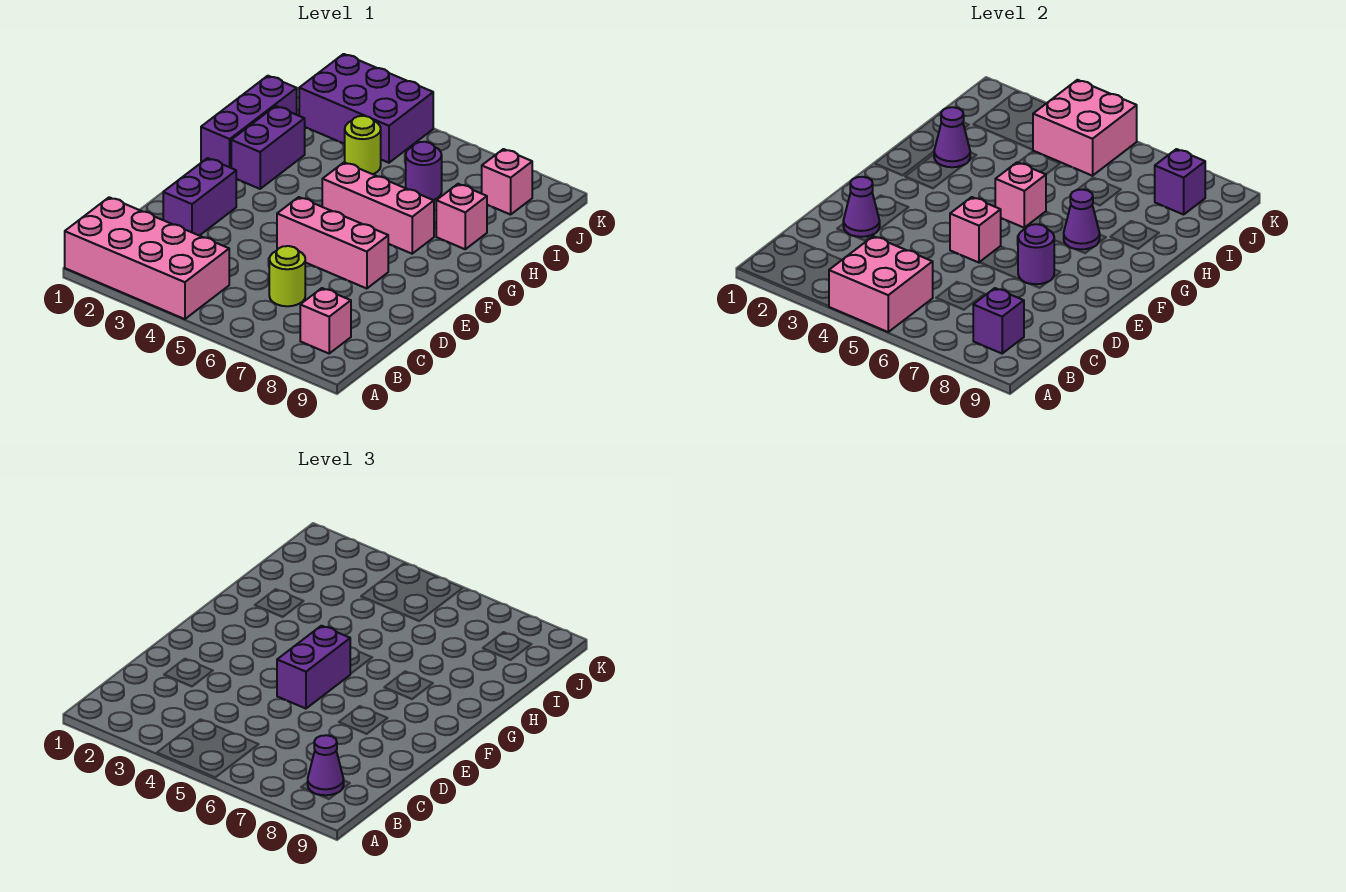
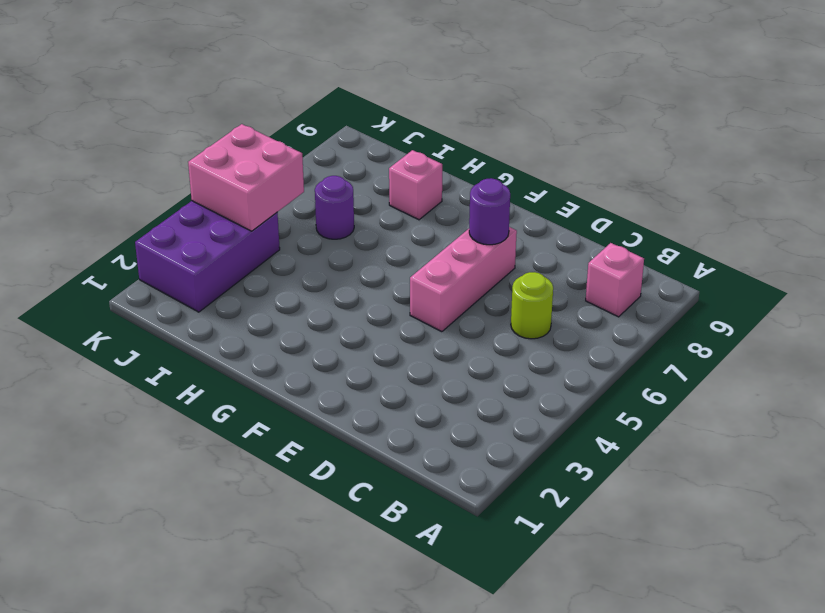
none -> pink 2x4 brick [65,197,229,319]
none -> purple 1x2 brick [163,158,236,236]
none -> purple 1x3 brick [201,76,297,168]

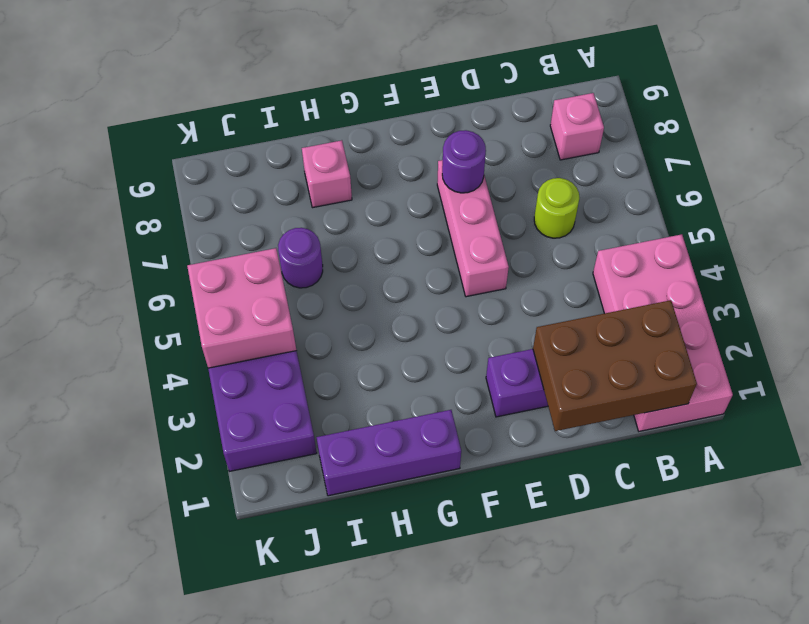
brown 2x3 brick [533,300,697,431] -> purple 1x1 cone [843,177,880,237]
none -> purple 1x2 brick [231,106,305,189]
none -> pink 1x3 brick [322,162,434,254]
none -> lime 1x1 round brick [345,116,381,174]

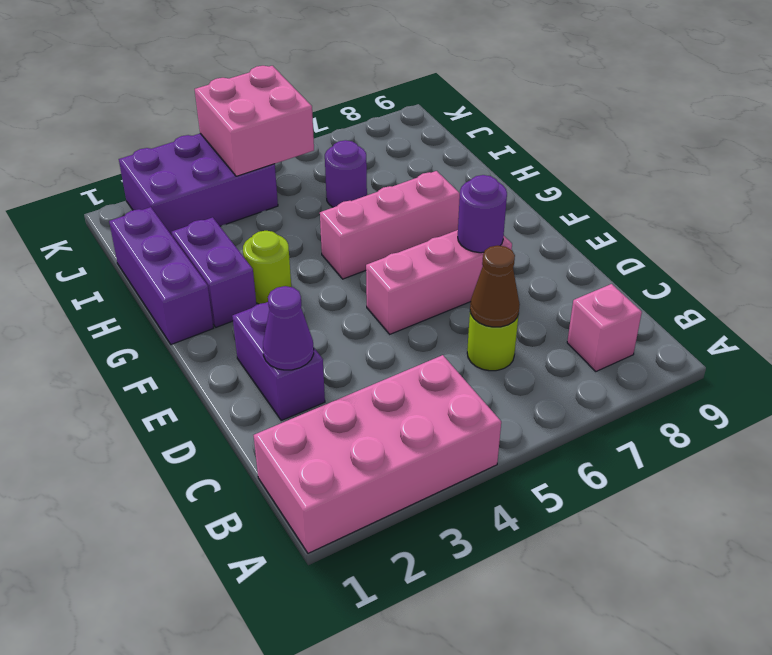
brown 1x1 cone [470,245,520,327] -> none
lime 1x1 round brick [243,231,291,304] -> lime 1x1 round brick moved to [345,116,381,174]
none -> pink 1x1 brick [436,184,487,249]
none -> pink 1x1 brick [482,149,532,215]
none -> pink 2x2 brick [829,236,933,332]

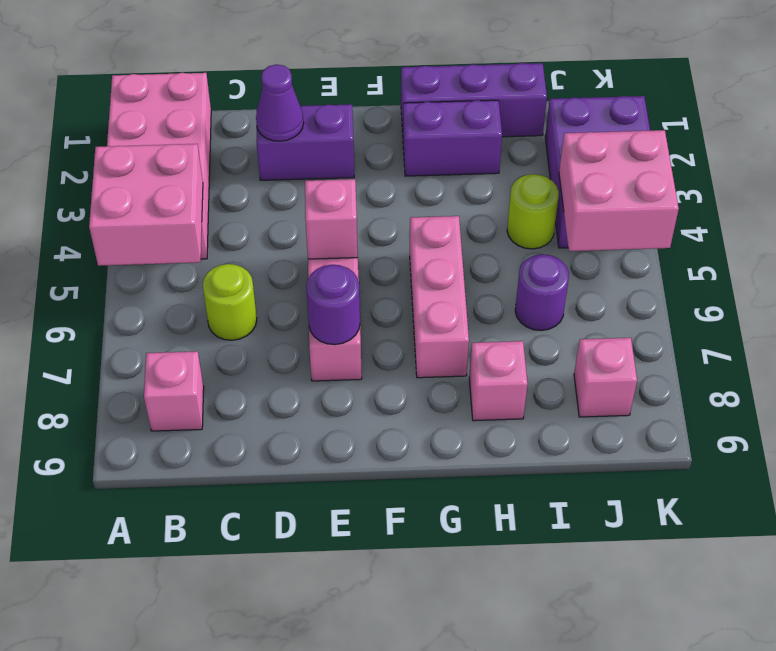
none -> purple 1x1 brick [973,288,1024,353]
none -> pink 1x1 brick [995,162,1046,228]
none -> purple 1x1 cone [1064,189,1100,249]

